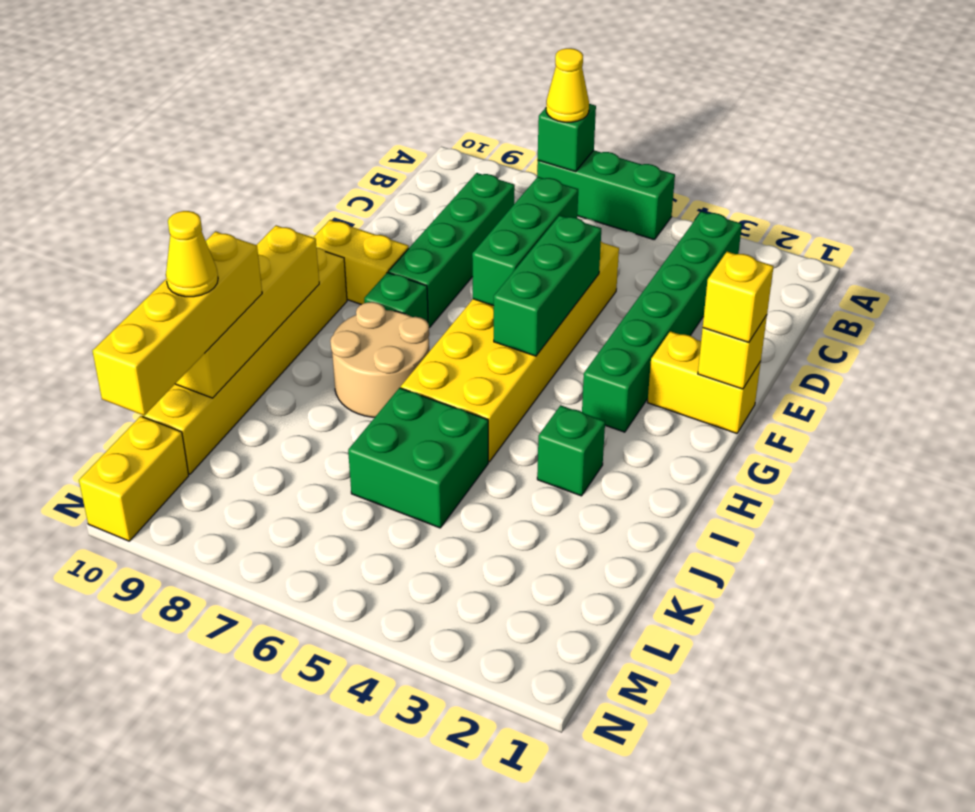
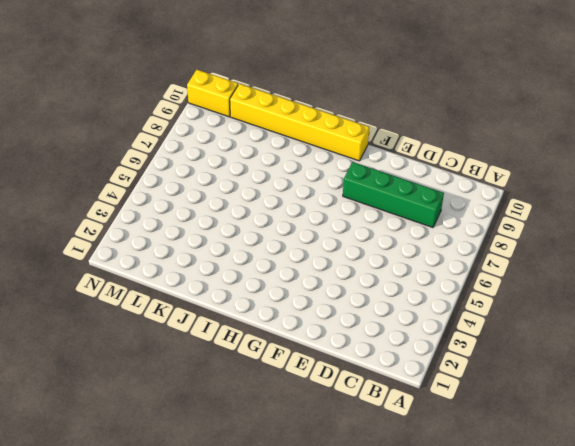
none -> green 1x3 brick [537,150,675,240]
none -> green 1x6 brick [582,211,742,432]
none -> yellow 2x6 brick [401,242,619,462]

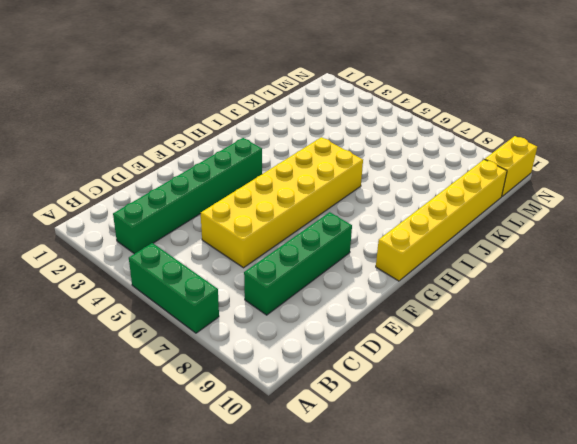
none -> yellow 1x2 brick [647,331,761,433]
none -> yellow 1x2 brick [313,220,409,305]
none -> green 1x1 brick [364,272,428,322]

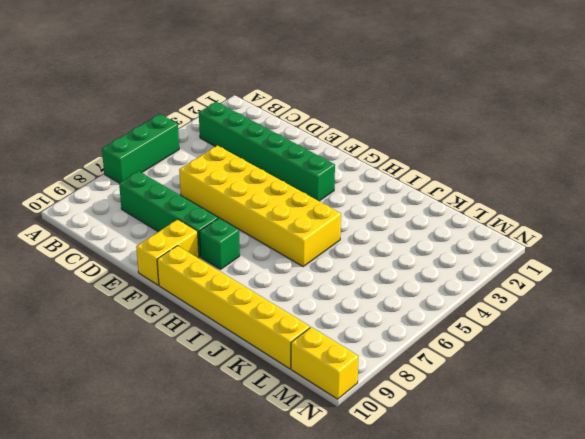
none -> yellow 1x2 brick [647,331,761,433]
none -> tan 2x2 round brick [330,302,429,417]
none -> green 1x1 brick [537,405,605,496]

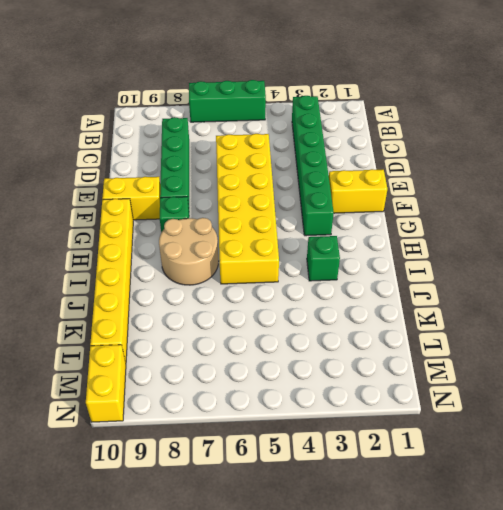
none -> green 2x2 brick [348,388,488,528]
none -> green 1x1 brick [538,104,596,171]
none -> green 1x3 brick [472,177,578,306]

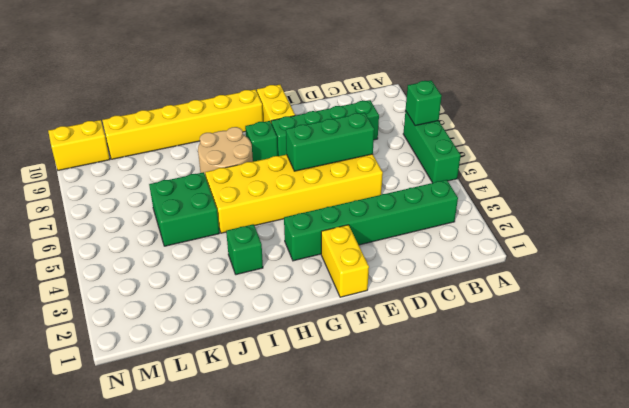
none -> green 1x3 brick [494,215,601,356]
none -> yellow 1x1 brick [698,315,767,389]
none -> yellow 1x4 brick [175,225,319,398]

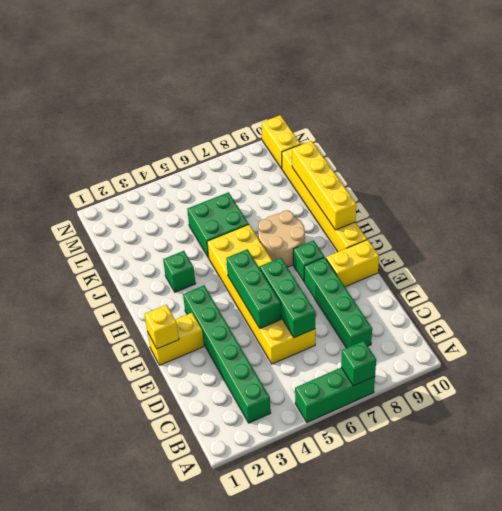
none -> yellow 1x1 cone [546,48,589,122]
none -> yellow 1x1 brick [703,252,774,342]
none -> yellow 1x4 brick [93,231,262,415]

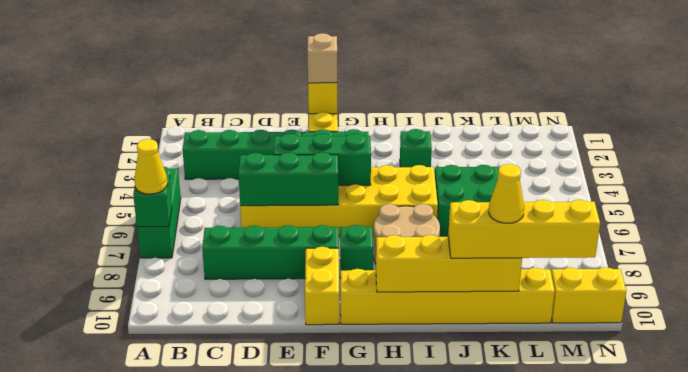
tan 1x1 brick [308,33,337,83] -> yellow 1x1 brick [703,252,774,342]

